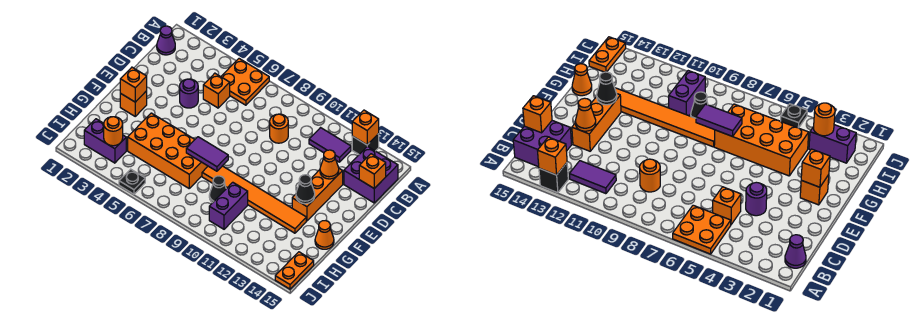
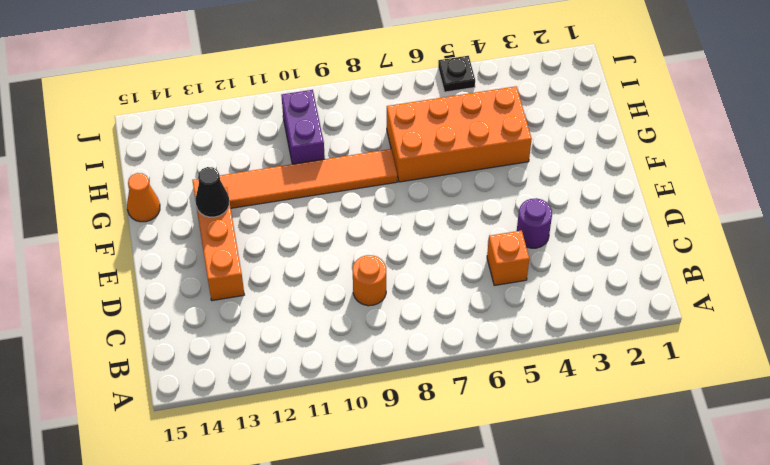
none -> orange 2x2 plate [221,59,269,105]
none -> black 1x1 brick [352,134,379,154]
none -> purple 1x1 cone [157,26,175,55]

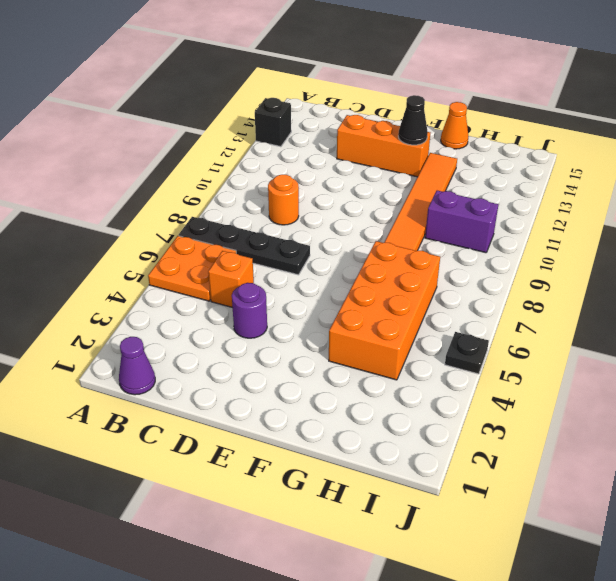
black 1x4 plate [179,217,310,275] -> none
none -> purple 1x2 tile [309,128,351,162]
none -> purple 2x2 brick [344,146,398,203]
none -> orange 1x1 brick [120,91,147,116]

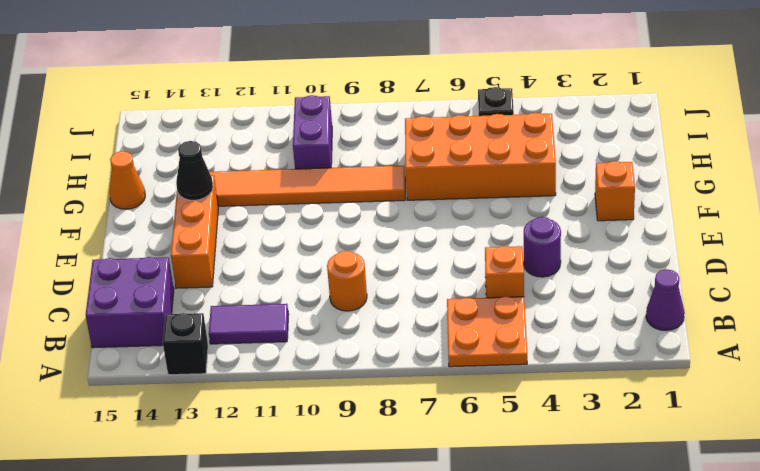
none -> black 1x1 cone [209,176,226,203]
none -> purple 1x2 brick [84,119,126,163]
none -> orange 1x2 plate [275,252,314,289]

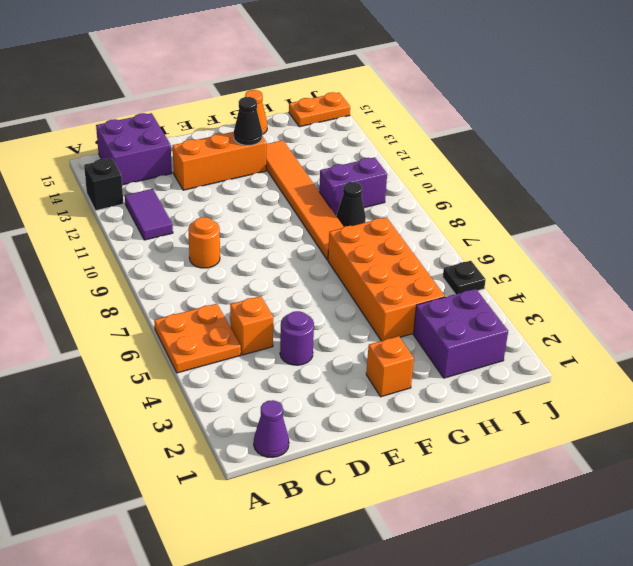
purple 2x2 brick [413,289,508,378] -> purple 1x2 brick [84,119,126,163]
none -> orange 1x1 brick [352,110,379,145]
none -> orange 1x1 brick [359,154,386,189]
none -> orange 1x1 cone [320,150,339,179]

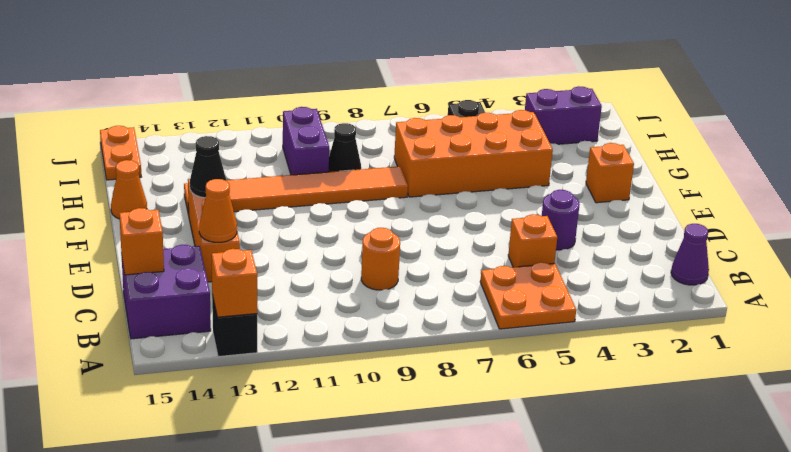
none -> purple 1x2 tile [309,128,351,162]
none -> orange 1x1 brick [120,67,147,102]
none -> purple 1x2 tile [186,137,228,171]

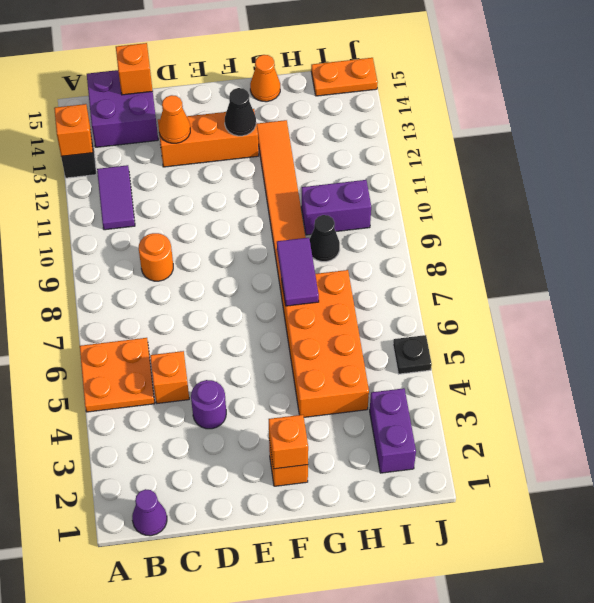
none -> orange 1x1 round brick [104,117,123,146]

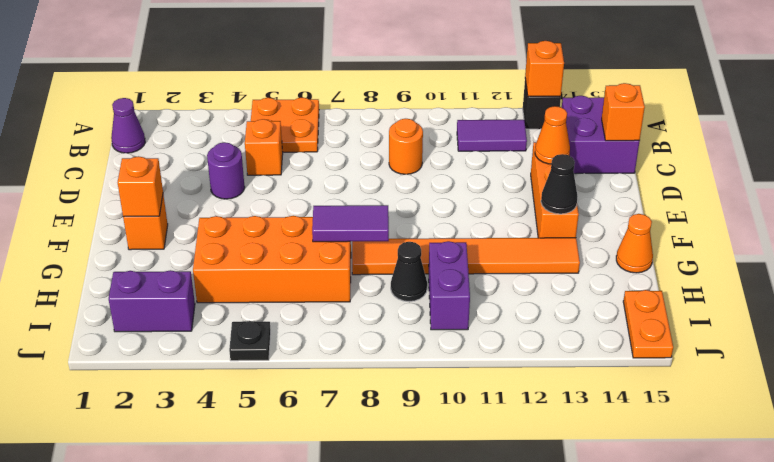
none -> orange 1x1 round brick [104,117,123,146]

